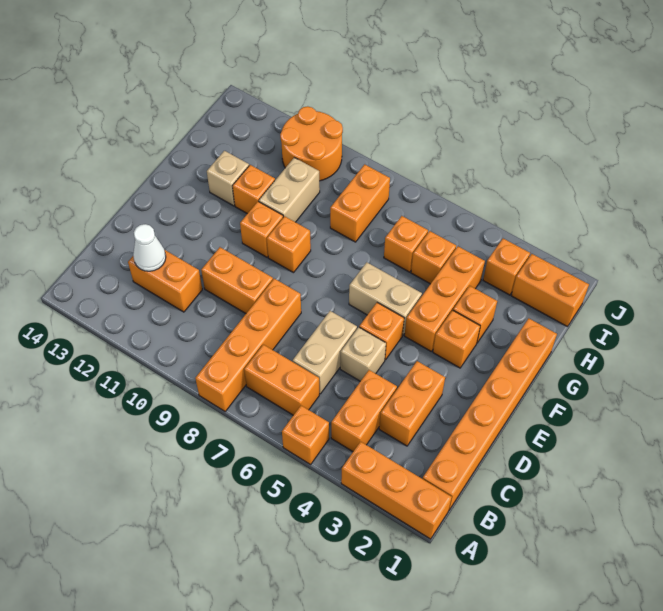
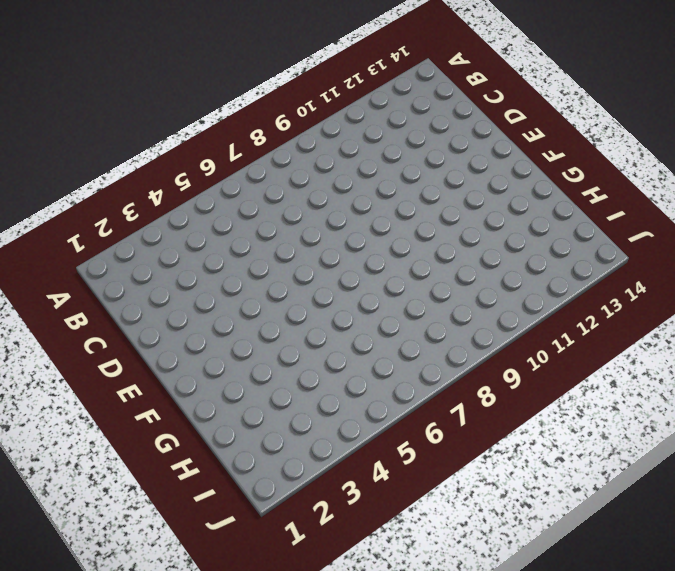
none -> orange 1x3 brick [341,442,452,539]
none -> orange 1x1 brick [282,406,329,464]
none -> orange 1x4 brick [195,279,301,411]

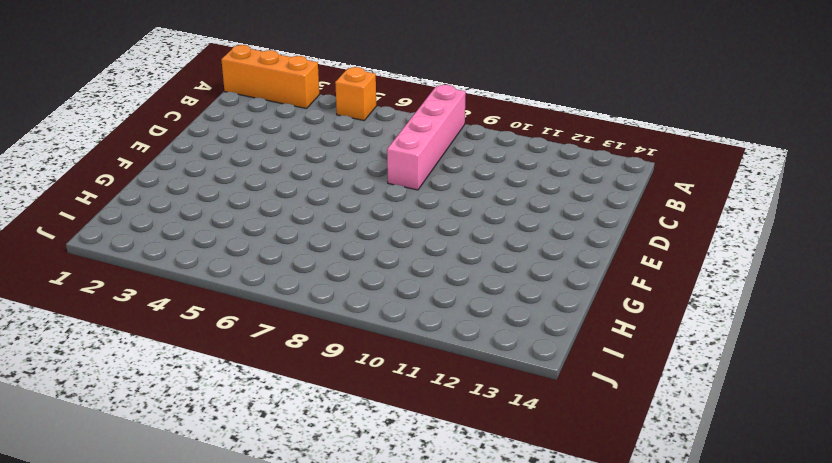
pink 1x4 brick [387,85,466,190] -> orange 1x4 brick [195,279,301,411]
none -> orange 1x6 brick [423,318,557,510]
none -> orange 1x2 brick [331,370,397,452]
none -> orange 1x2 brick [244,345,319,415]

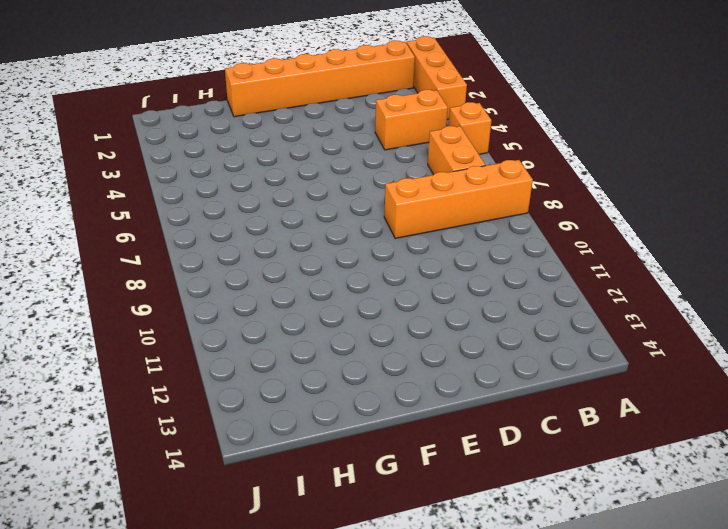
none -> orange 1x2 brick [379,361,445,446]
none -> tan 1x2 brick [293,311,357,394]
none -> orange 1x2 brick [128,250,202,312]

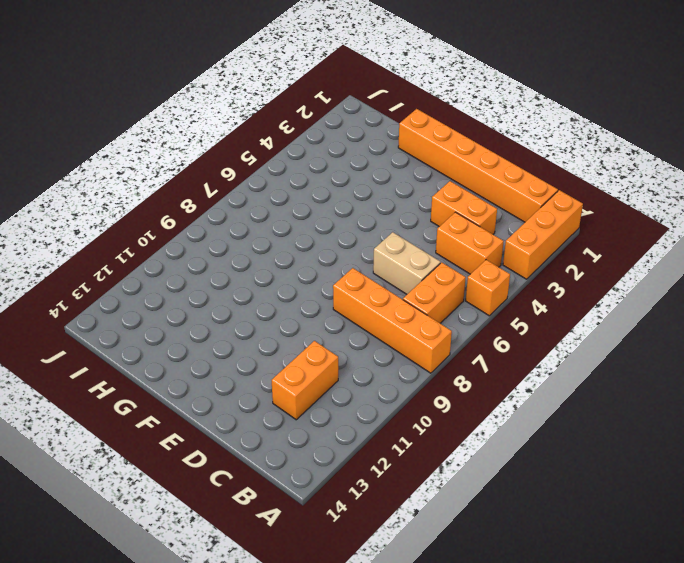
none -> tan 1x1 brick [340,327,386,381]
none -> orange 1x2 brick [201,247,273,313]
none -> orange 1x1 brick [359,303,404,360]

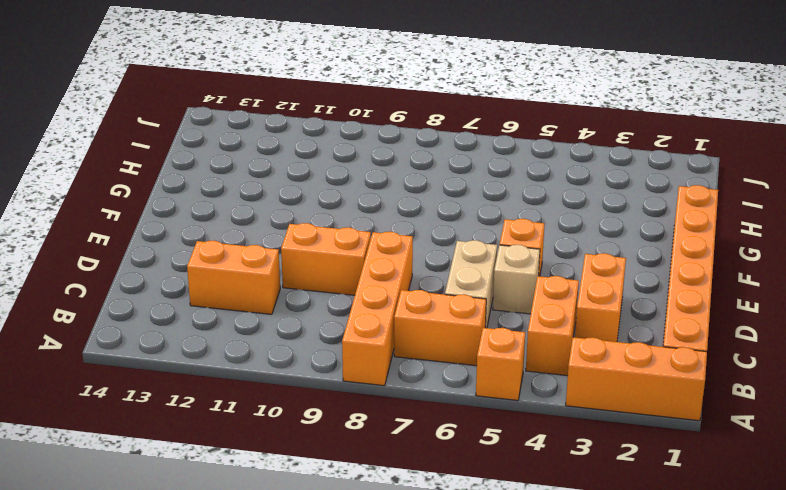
none -> orange 1x1 brick [433,310,480,368]
none -> orange 1x3 brick [405,247,485,352]
none -> tan 1x2 brick [349,262,422,335]

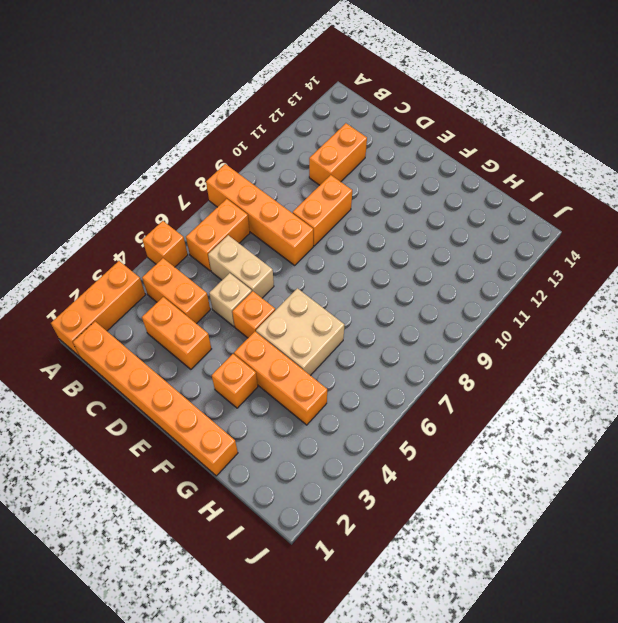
tan 2x2 brick [256,288,344,376] -> tan 1x2 brick [349,262,422,335]
none -> orange 1x1 brick [267,216,311,273]
none -> orange 1x1 brick [240,201,283,257]
none -> orange 1x1 brick [453,286,497,343]

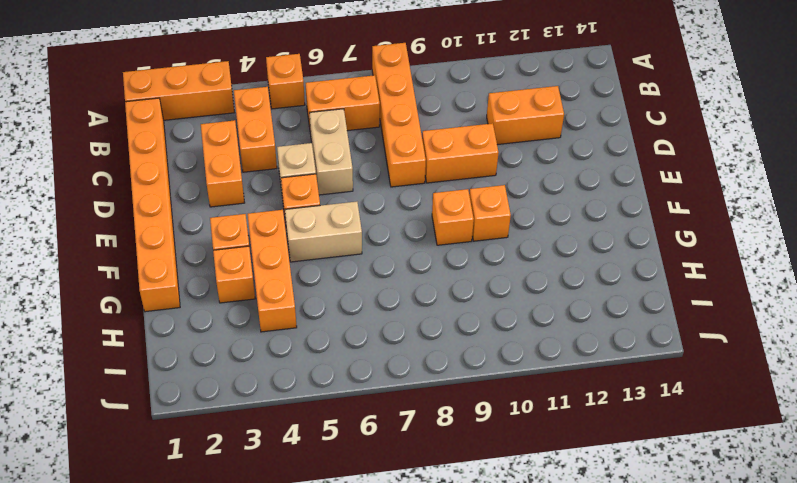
none -> tan 1x2 brick [259,158,320,222]
none -> orange 1x1 brick [233,165,275,214]
none -> tan 1x1 brick [207,151,249,206]

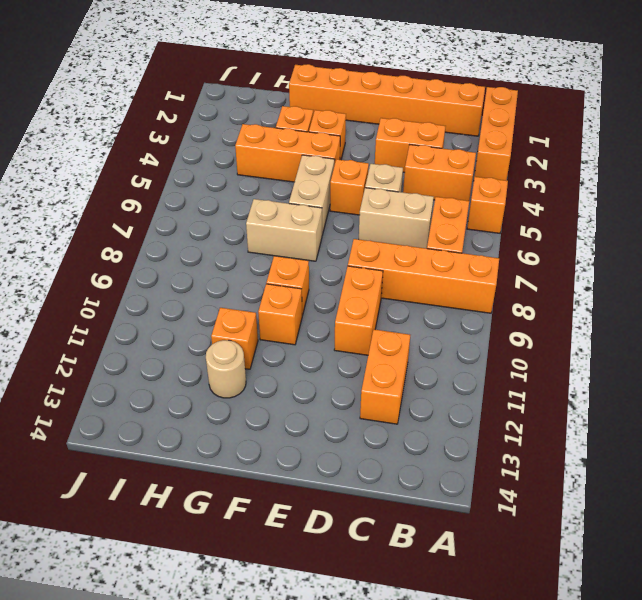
tan 1x2 brick [246,199,322,261] -> tan 1x2 brick moved to [259,158,320,222]
tan 1x1 round brick [206,340,246,398] -> tan 1x1 brick [207,151,249,206]
none -> orange 1x1 brick [411,231,456,284]
none -> orange 1x1 brick [384,216,428,272]
none -> orange 1x2 brick [330,164,390,242]

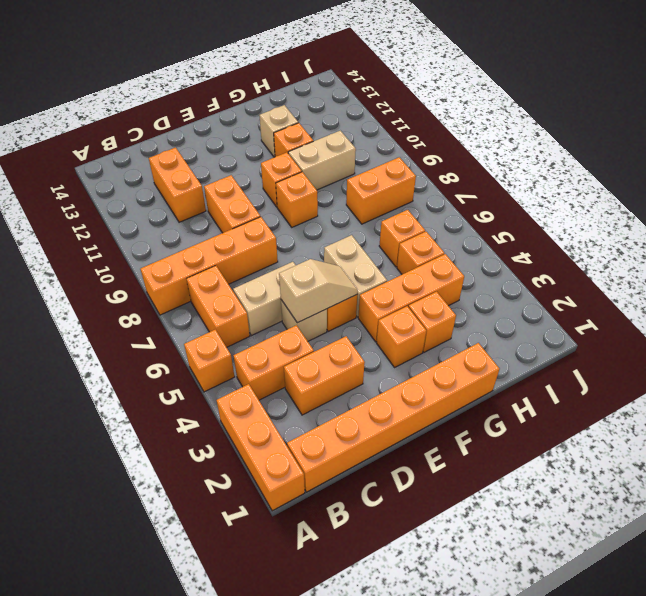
tan 1x2 slope [279,259,358,323] -> none
none -> orange 1x2 brick [511,254,589,327]
none -> orange 1x1 brick [483,239,530,295]
none -> orange 2x2 round brick [280,106,343,181]

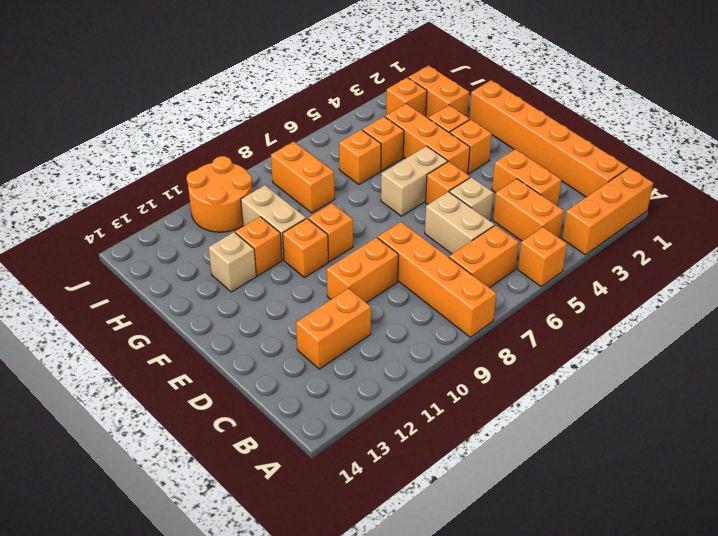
orange 1x2 brick [408,66,469,118] -> orange 1x2 brick turned to [511,254,589,327]
none -> white 1x1 cone [133,224,166,271]

